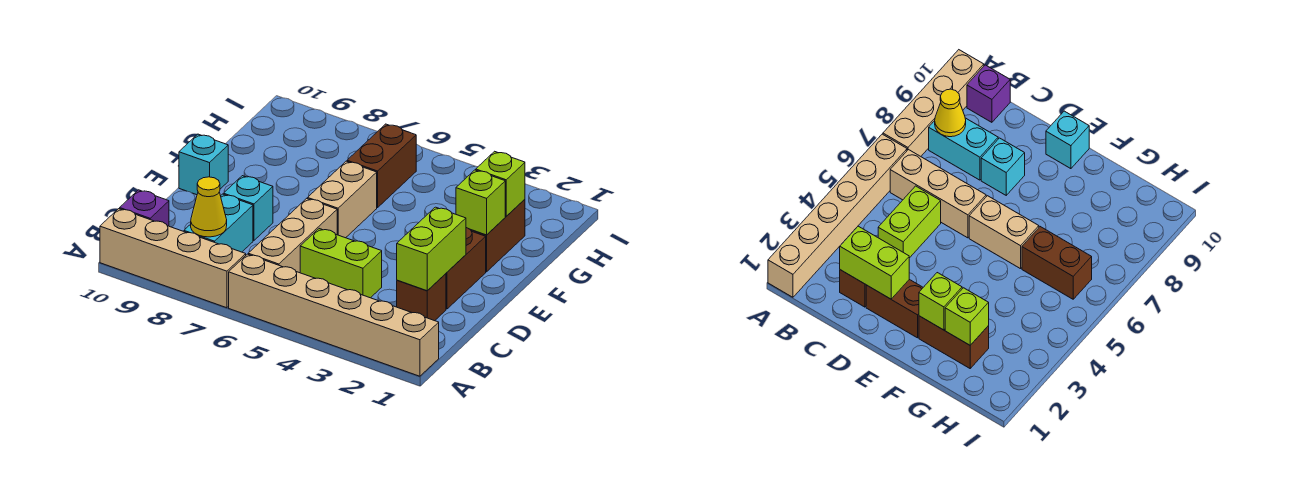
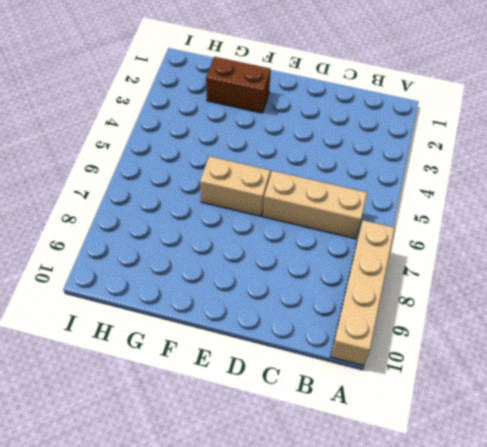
none -> tan 1x6 brick [229,254,439,376]
none -> cyan 1x2 brick [184,194,253,252]
none -> purple 1x1 brick [120,190,169,226]

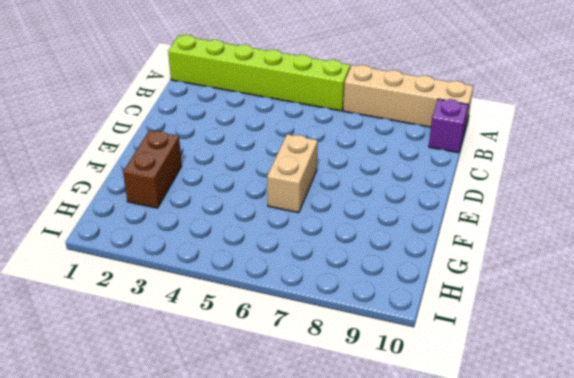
lime 1x6 brick [168,35,350,111] -> tan 1x6 brick [229,254,439,376]
none -> tan 1x3 brick [248,198,337,273]
none -> cyan 1x2 brick [184,194,253,252]
none -> brown 1x1 brick [397,274,446,321]

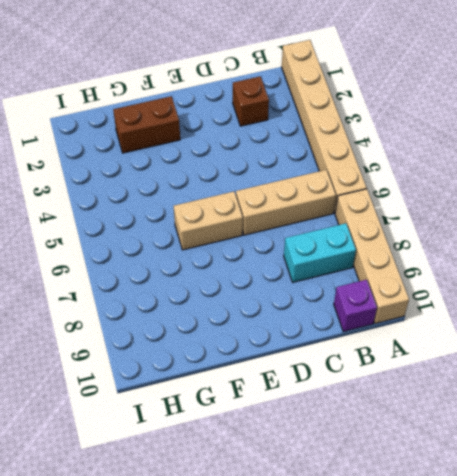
none -> lime 1x2 brick [300,229,382,298]
none -> brown 1x2 brick [446,228,486,309]
none -> cyan 1x1 brick [223,176,273,240]

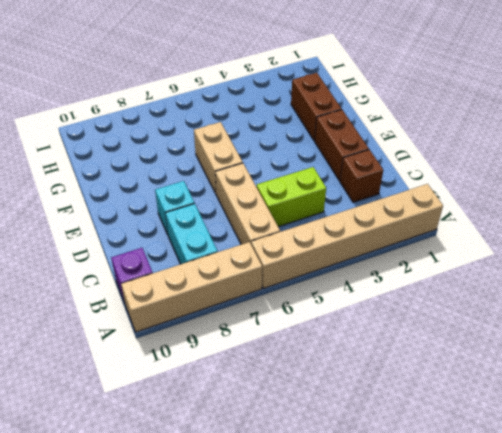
none -> cyan 1x1 brick [179,134,228,195]
none -> brown 1x2 brick [347,124,416,208]
none -> yellow 1x1 cone [191,177,227,237]

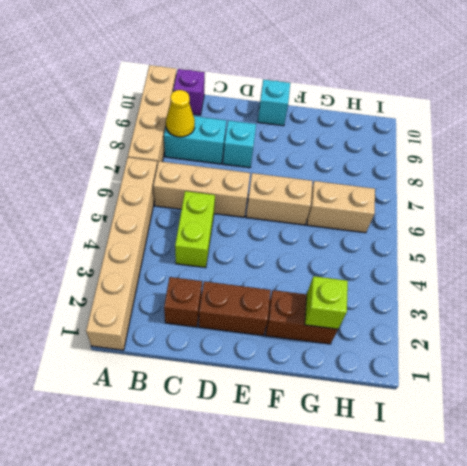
tan 1x2 brick [307,181,375,233] -> brown 1x2 brick [347,124,416,208]
none -> lime 1x2 brick [397,207,466,291]
none -> lime 1x1 brick [456,170,505,235]

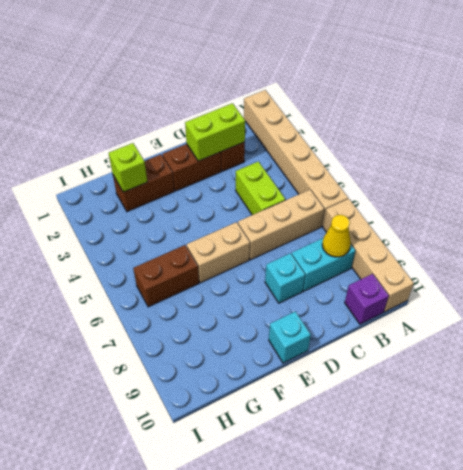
none -> lime 1x1 brick [456,170,505,235]

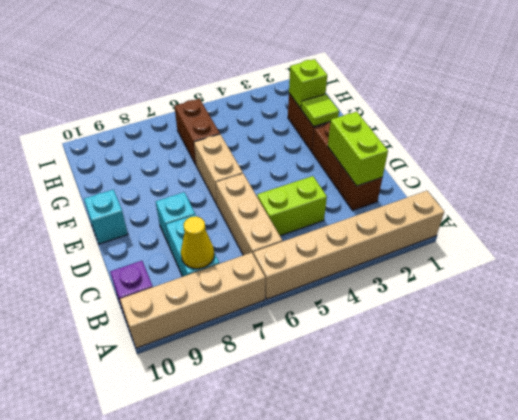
lime 1x1 tile [301,94,339,127] -> lime 1x1 brick [456,170,505,235]

